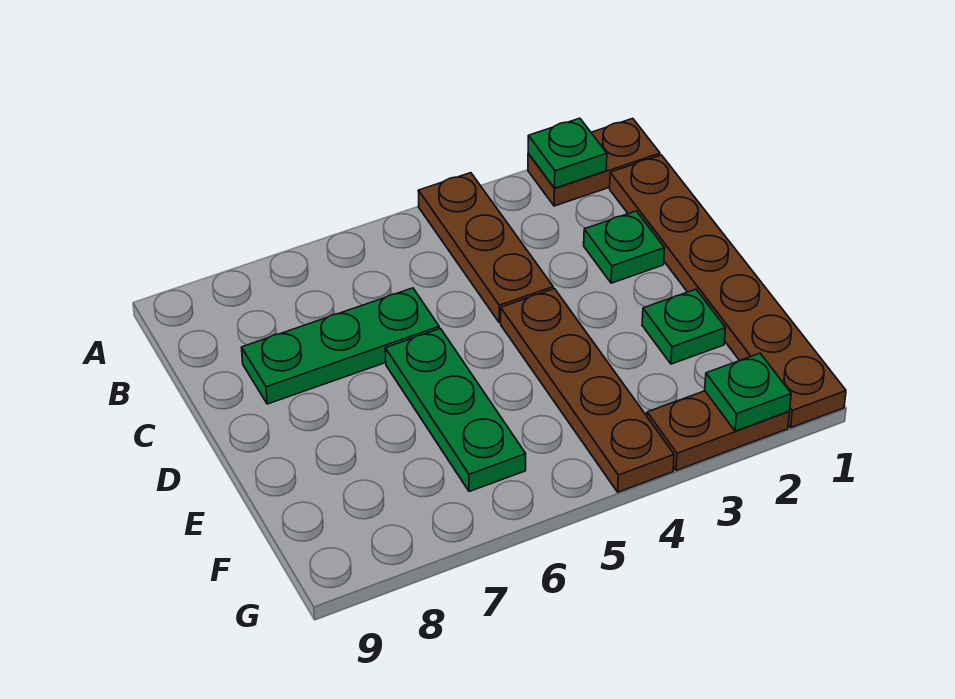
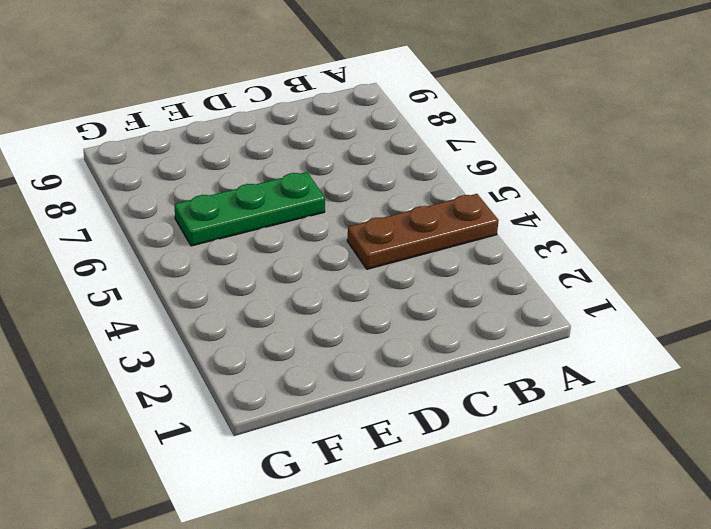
none -> brown 1x2 plate [528,118,660,206]
none -> brown 1x6 plate [610,155,846,428]

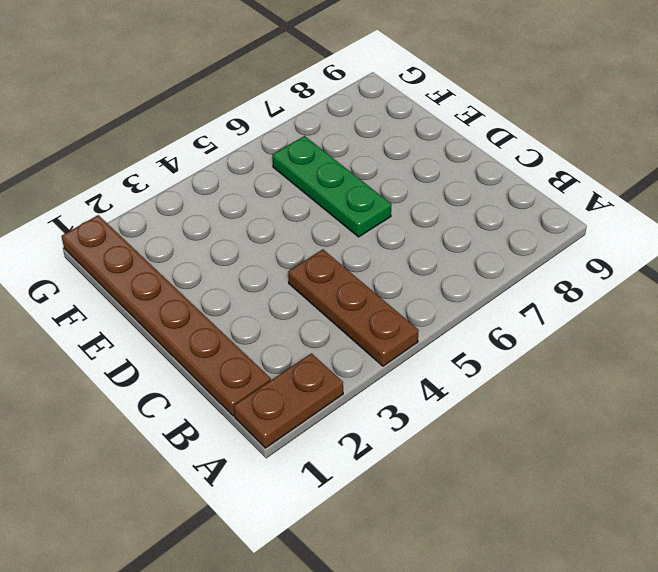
none -> green 1x1 plate [584,211,665,283]
none -> green 1x3 plate [242,288,439,404]

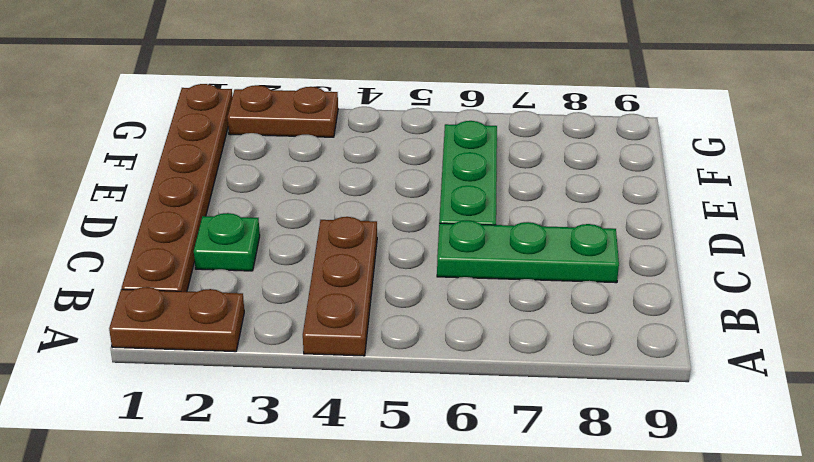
none -> brown 1x4 plate [501,289,674,492]
none -> green 1x1 plate [642,289,725,364]

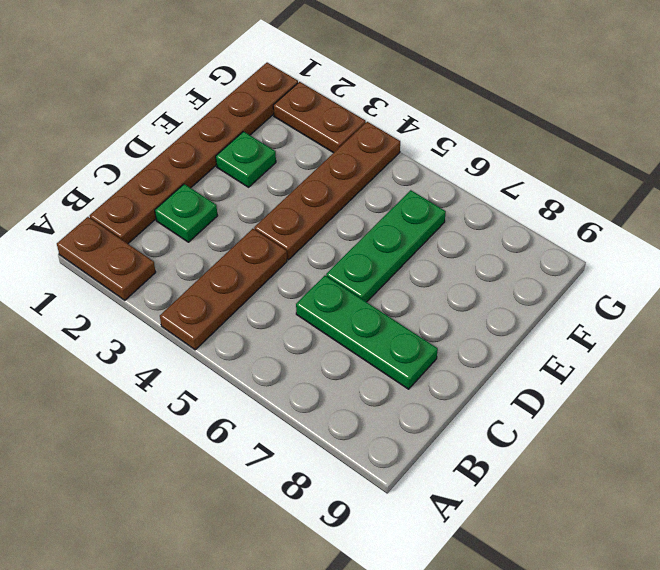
none -> green 1x1 plate [528,118,607,188]
none -> green 1x1 plate [705,353,791,431]

